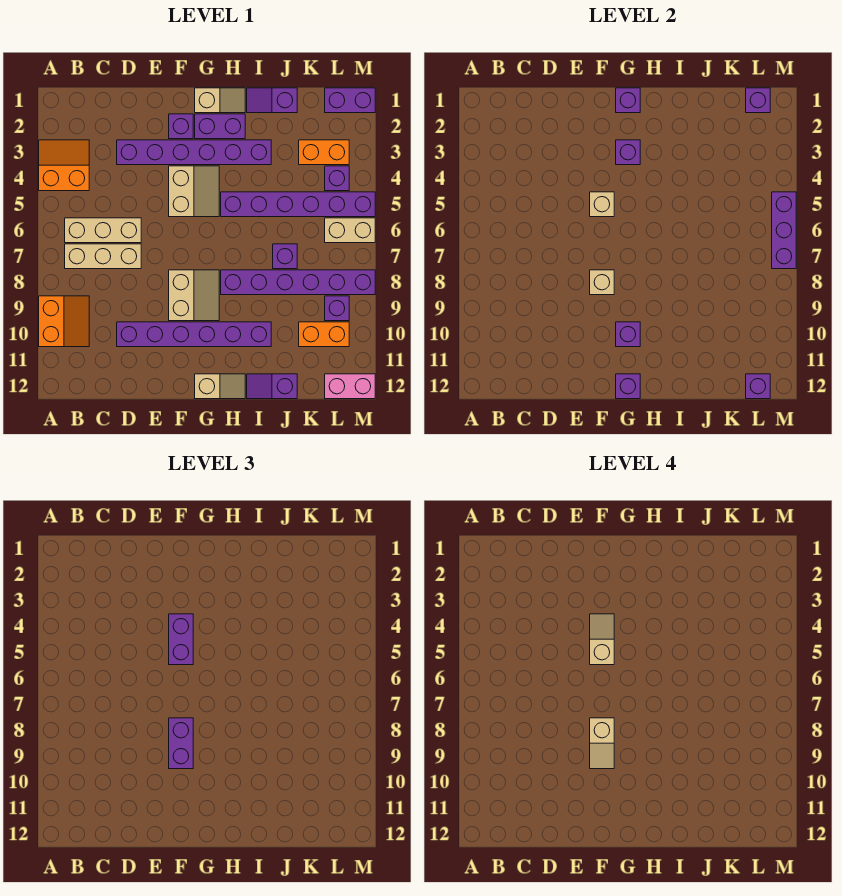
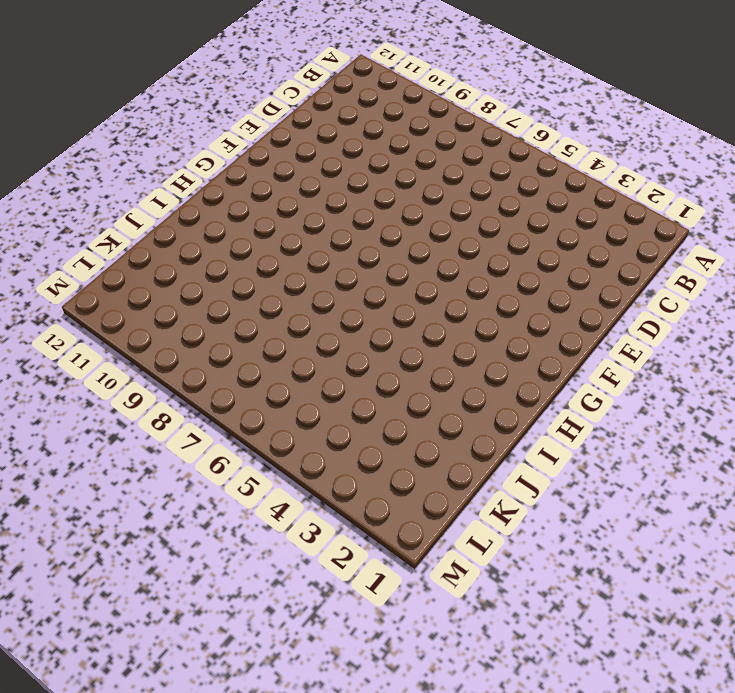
none -> orange 2x2 slope [39,140,89,191]
none -> orange 2x2 slope [39,296,89,347]
none -> tan 1x3 brick [65,218,141,243]
none -> tan 1x3 brick [65,244,141,269]

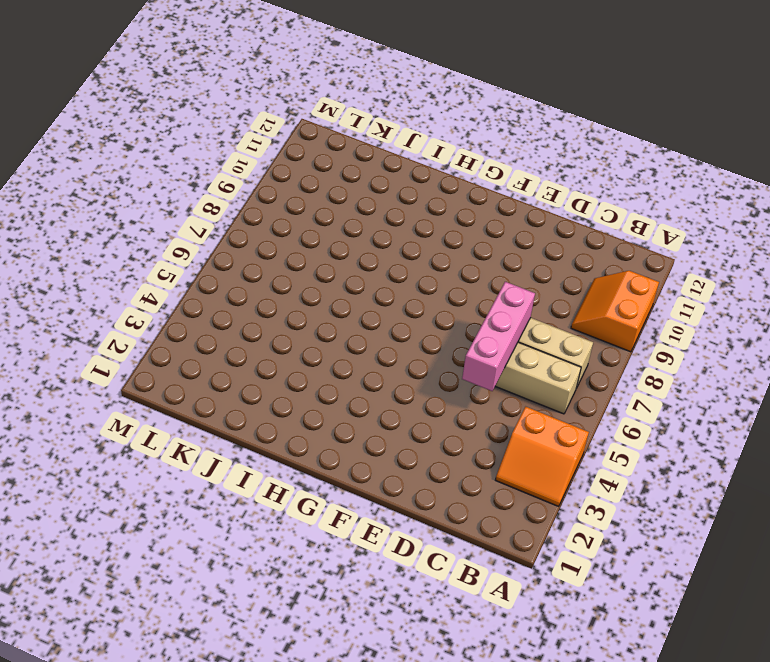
pink 1x3 brick [462,282,535,391] -> none
none -> purple 1x6 brick [117,140,271,165]
none -> purple 1x6 brick [117,322,271,347]
none -> purple 1x1 brick [169,114,193,139]
none -> tan 2x2 slope [169,166,219,217]

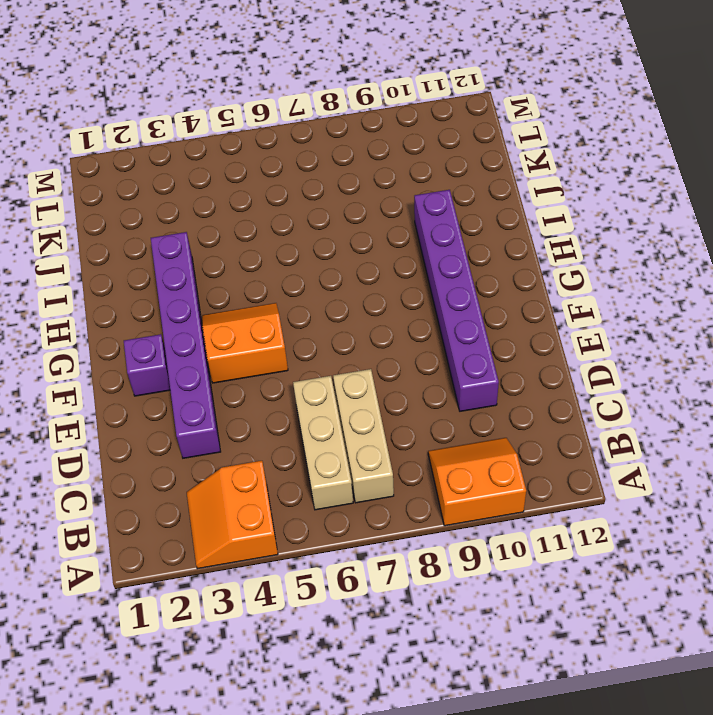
orange 2x2 slope [202,303,288,383] -> tan 2x2 slope [169,166,219,217]
none -> tan 2x2 slope [169,270,219,321]
none -> tan 1x2 slope [195,88,245,113]
none -> purple 1x2 brick [195,114,245,139]
none -> tan 1x2 slope [195,374,245,399]

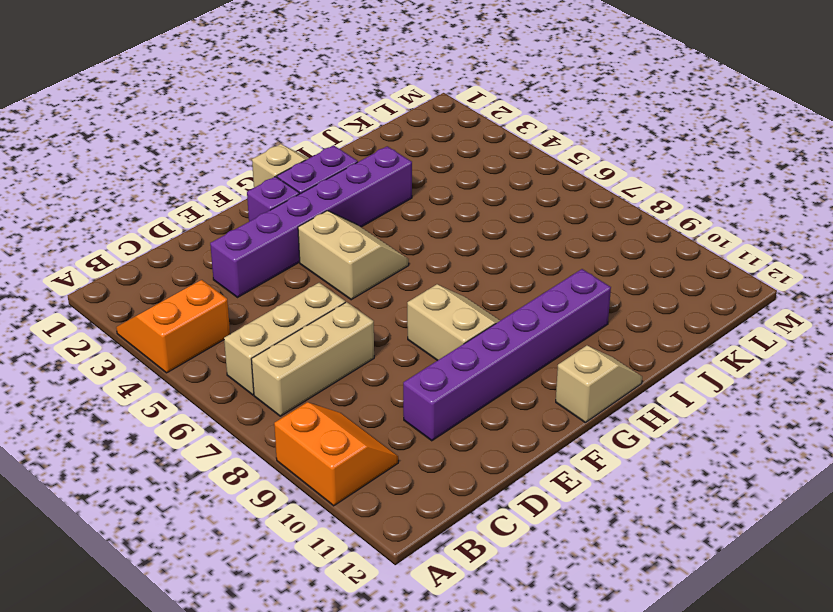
none -> purple 1x6 brick [221,192,375,217]
none -> purple 1x6 brick [221,270,375,295]
none -> purple 1x2 slope [247,88,297,113]
none -> purple 1x2 slope [247,374,297,399]

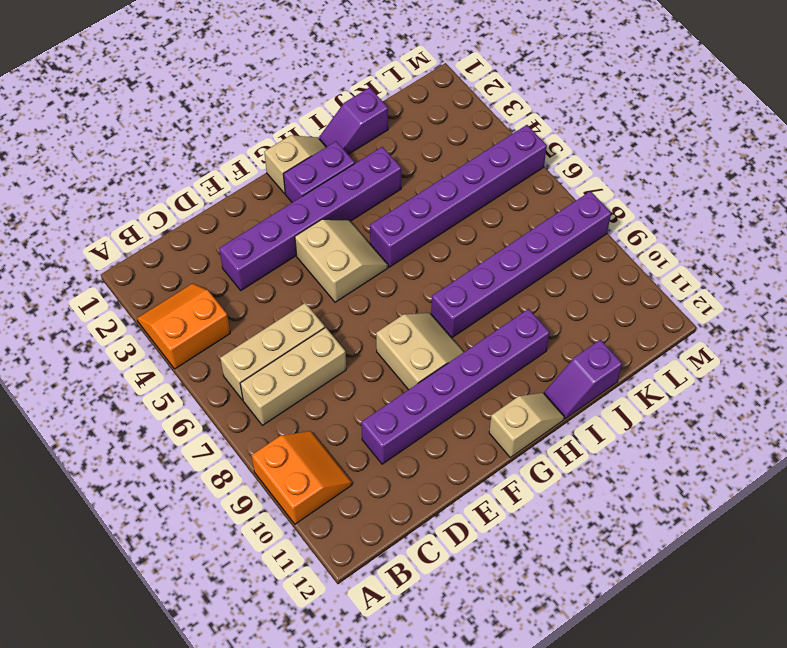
none -> purple 1x1 brick [169,114,193,139]
none -> purple 1x1 brick [273,244,297,269]
none -> orange 1x2 brick [299,140,349,165]
none -> orange 1x2 brick [299,322,349,347]

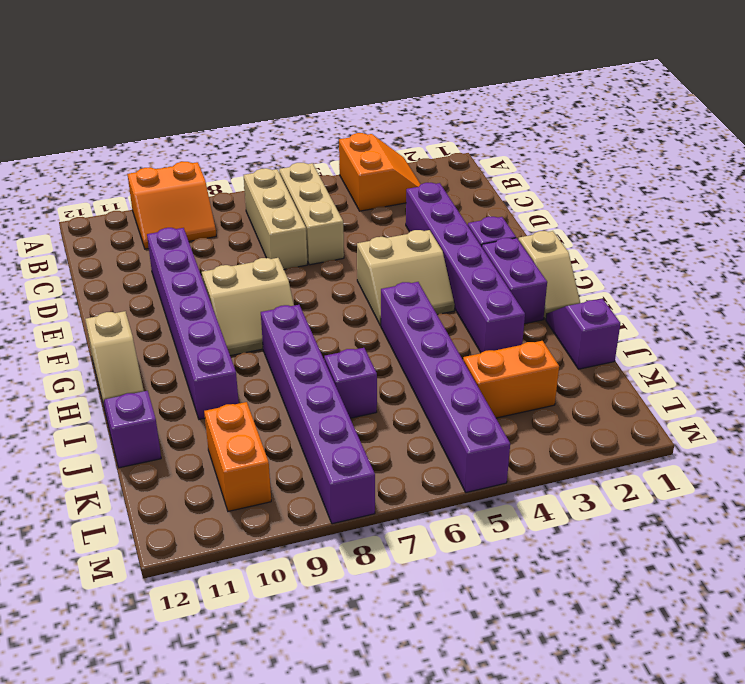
orange 1x2 brick [463,341,559,418] -> orange 1x2 brick turned to [299,140,349,165]
none -> purple 1x2 brick [325,88,375,113]
none -> purple 1x1 brick [325,166,349,191]
none -> tan 1x2 brick [325,218,375,243]
none -> purple 1x1 brick [325,296,349,321]

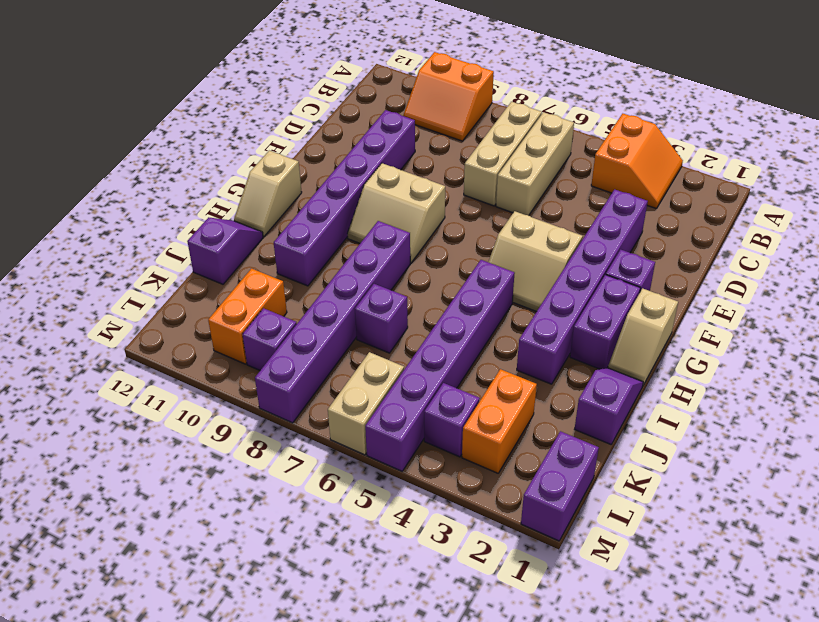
none -> pink 1x2 brick [325,374,375,399]
none -> tan 1x1 brick [590,192,614,217]
none -> tan 1x1 brick [590,270,614,295]
none -> purple 1x1 brick [616,88,640,113]

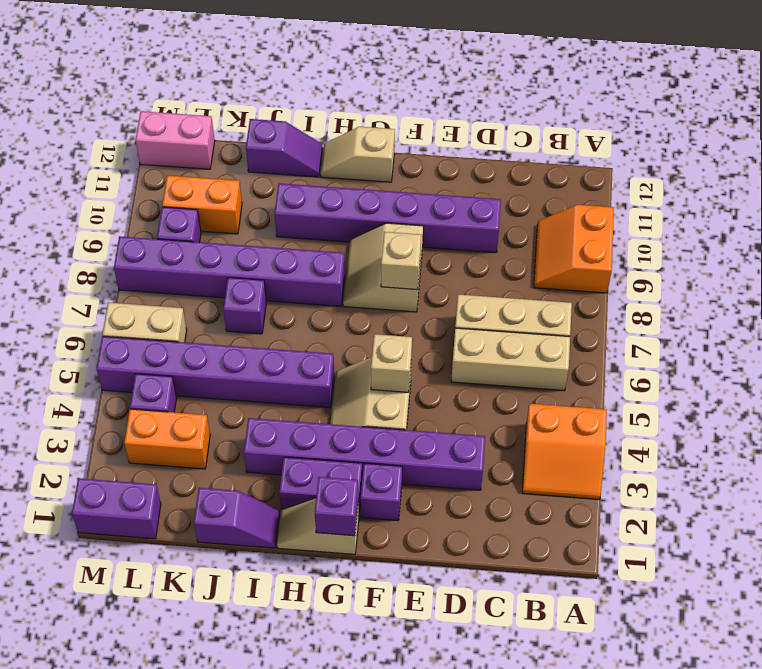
none -> purple 1x1 brick [616,140,640,165]
none -> purple 1x1 brick [616,322,640,347]
none -> purple 1x1 brick [616,374,640,399]
none -> purple 1x1 brick [746,88,770,113]

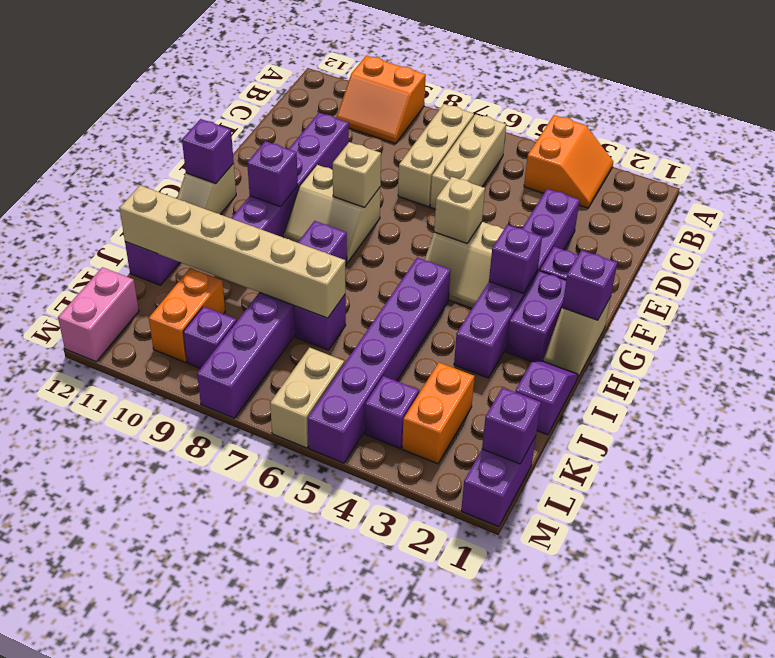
tan 1x6 brick [120,185,345,318] -> none
none -> purple 1x1 brick [746,374,770,399]
none -> purple 1x3 brick [772,192,796,269]
none -> purple 1x2 brick [169,614,193,665]
none -> purple 1x2 brick [169,718,193,769]

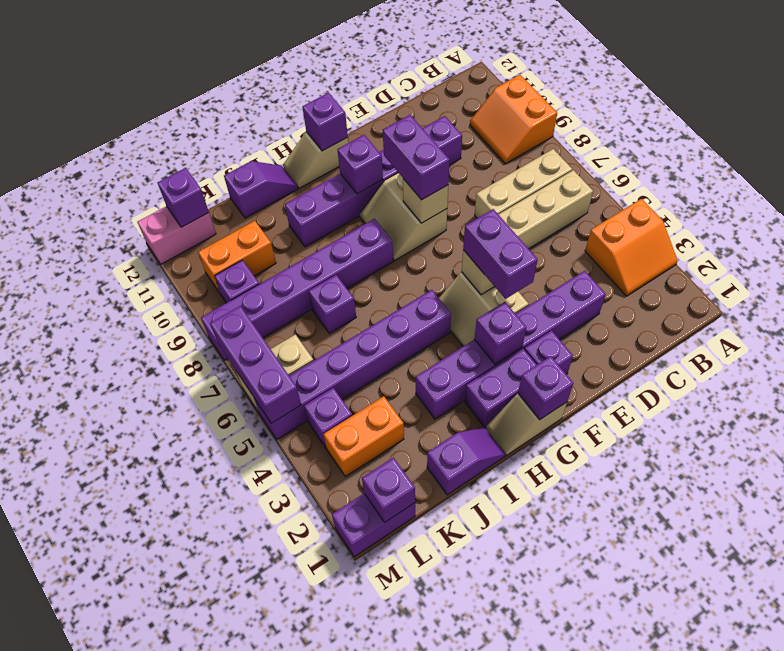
none -> tan 1x2 slope [590,614,614,665]
none -> tan 1x2 slope [590,718,614,769]

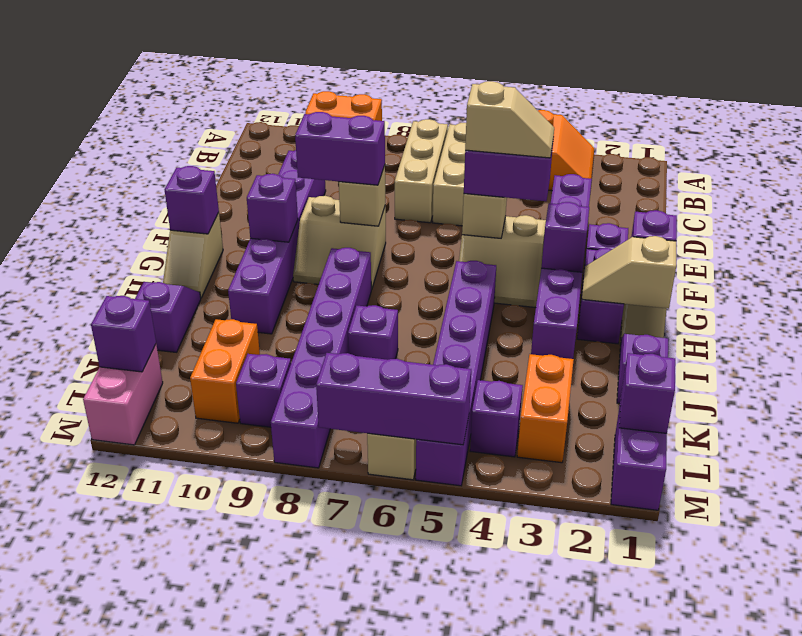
tan 1x2 slope [582,236,676,309] -> tan 1x2 slope moved to [590,718,614,769]

